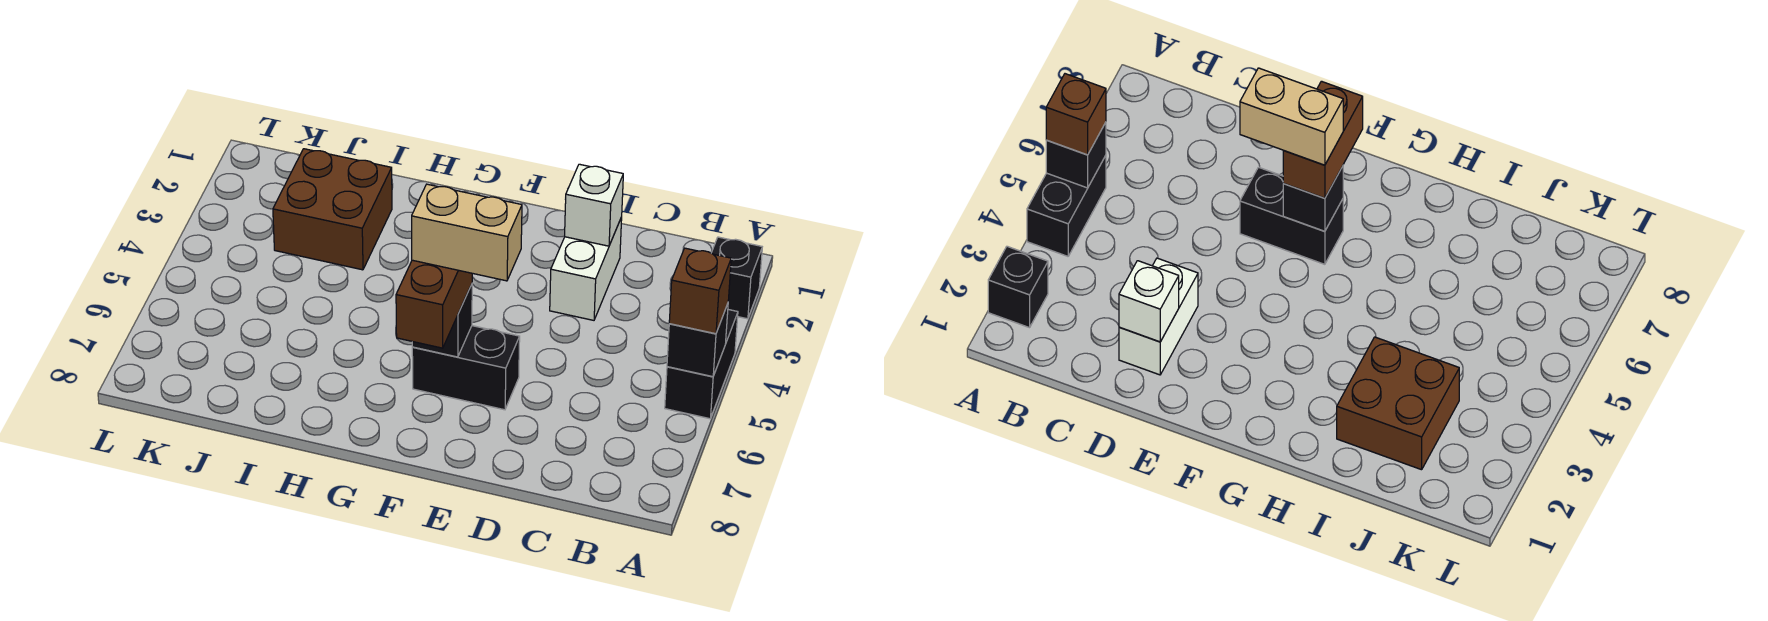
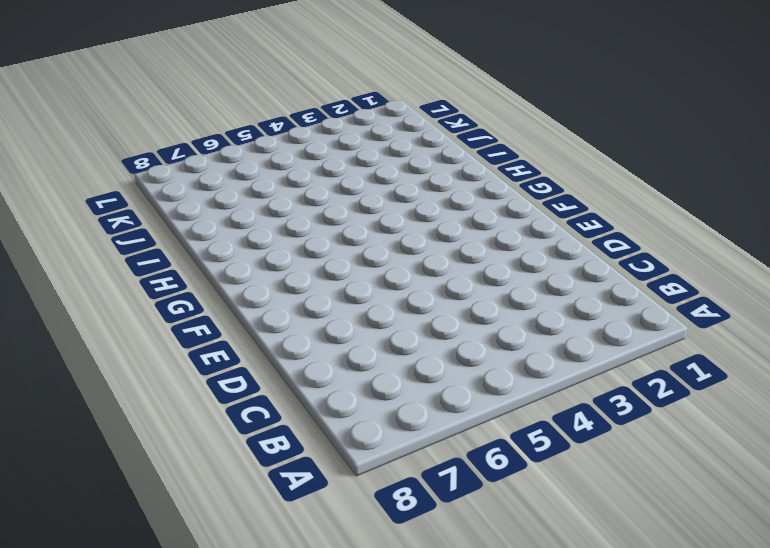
none -> black 1x1 brick [711,237,762,319]
none -> black 1x2 brick [665,310,738,419]

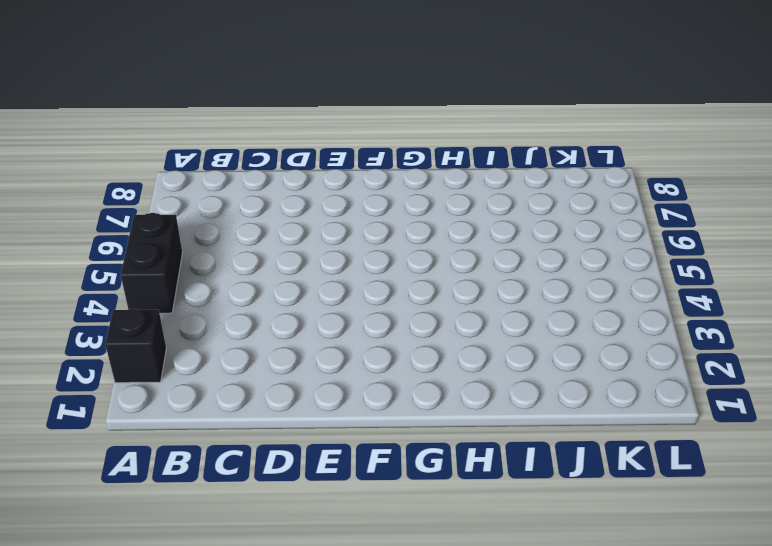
none -> white 1x2 brick [550,217,622,320]
none -> black 1x2 brick [412,326,520,410]

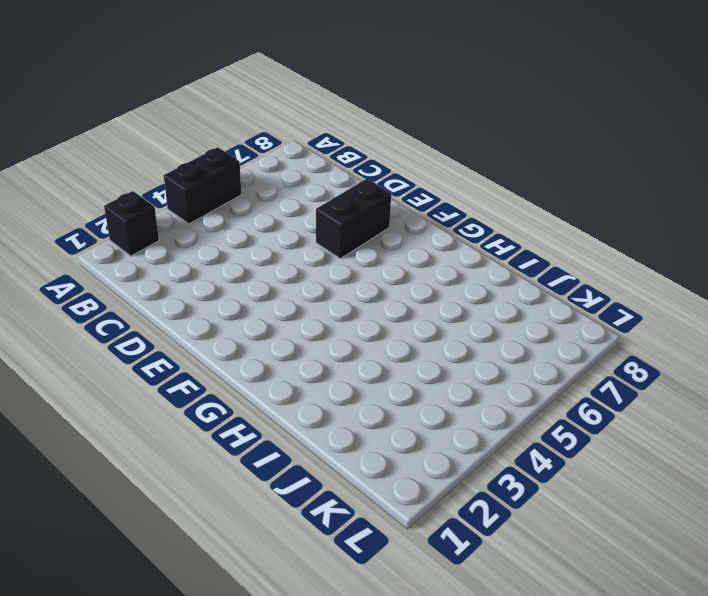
black 1x2 brick [316,179,391,259] -> black 1x2 brick turned to [412,326,520,410]
none -> white 1x2 brick [550,217,622,320]
none -> brown 2x2 brick [273,149,392,270]

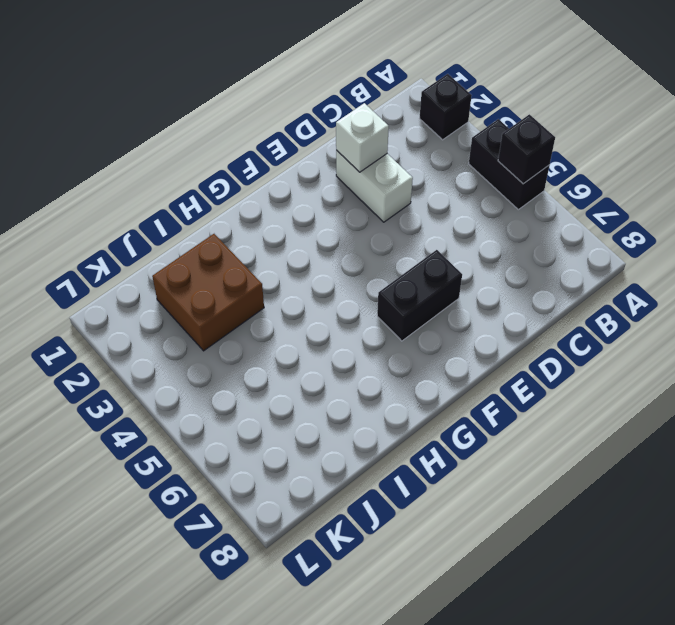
none -> black 1x1 brick [412,284,472,357]
none -> brown 1x1 brick [669,248,731,334]

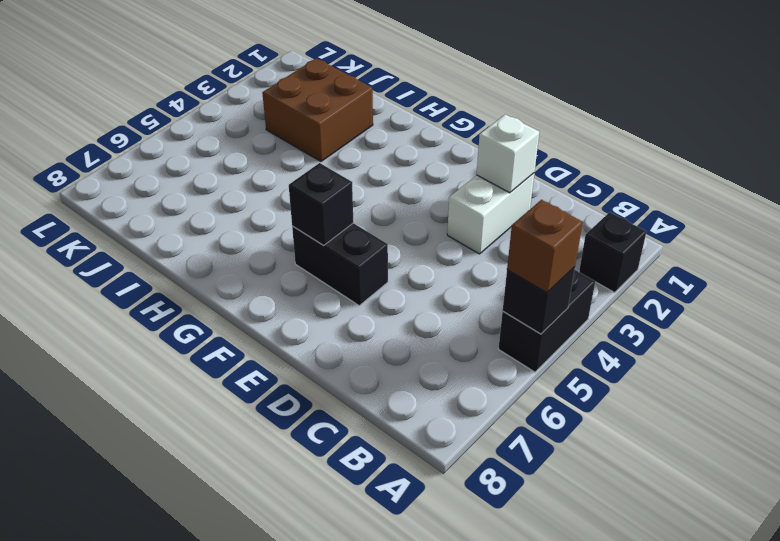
none -> brown 1x2 brick [396,260,472,348]
none -> tan 1x2 brick [412,184,522,281]

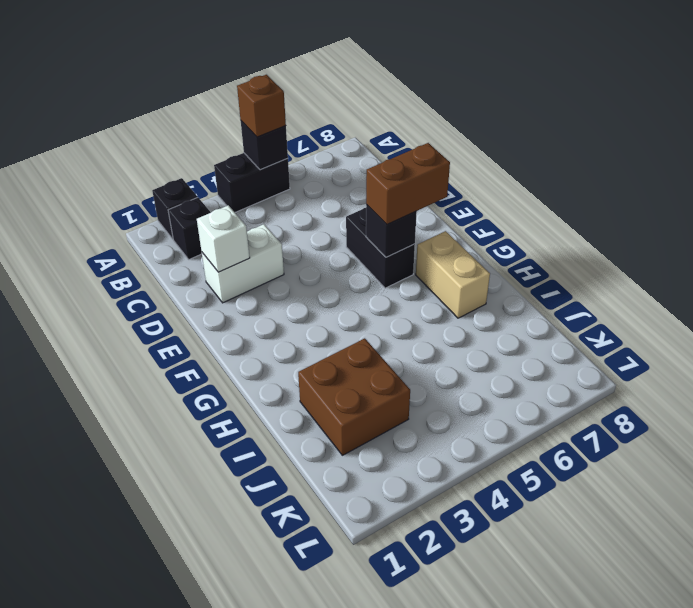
black 1x1 brick [168,198,211,259] -> none
tan 1x2 brick [416,231,490,318] -> tan 1x2 brick moved to [412,184,522,281]

